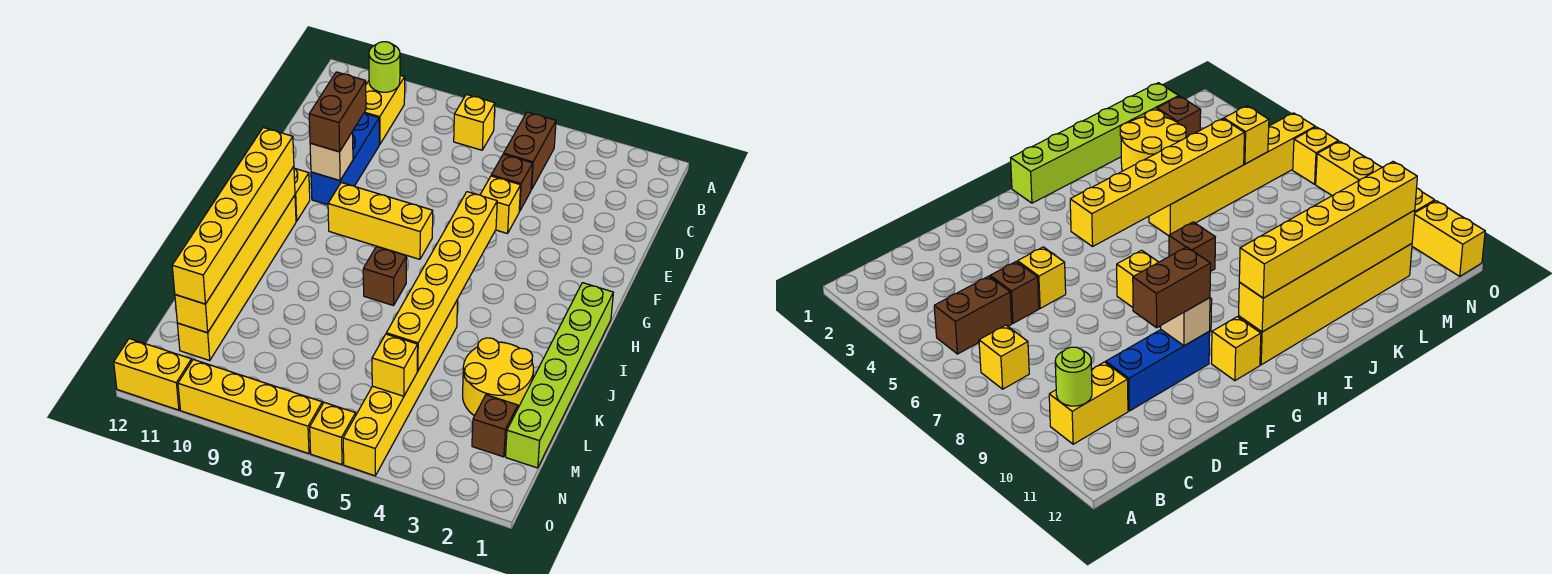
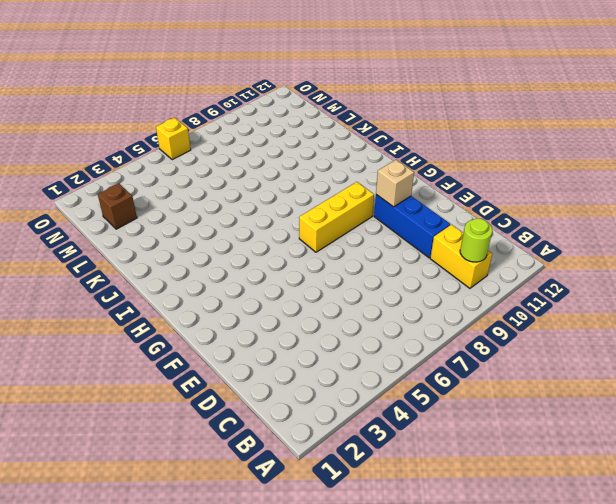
none -> brown 1x2 brick [504,112,556,190]
none -> yellow 1x1 brick [454,94,495,150]
none -> brown 1x1 brick [491,154,533,211]

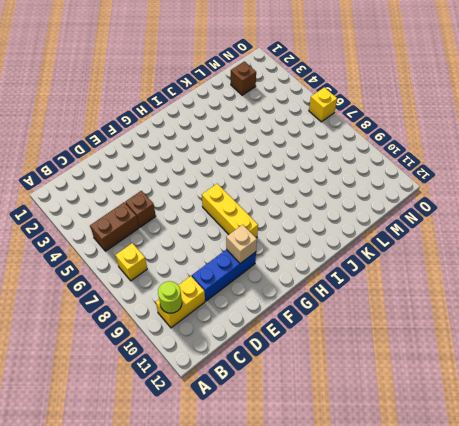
none -> yellow 1x1 brick [480,176,521,234]
none -> yellow 1x1 brick [294,168,310,221]
none -> lime 1x6 brick [506,283,613,468]

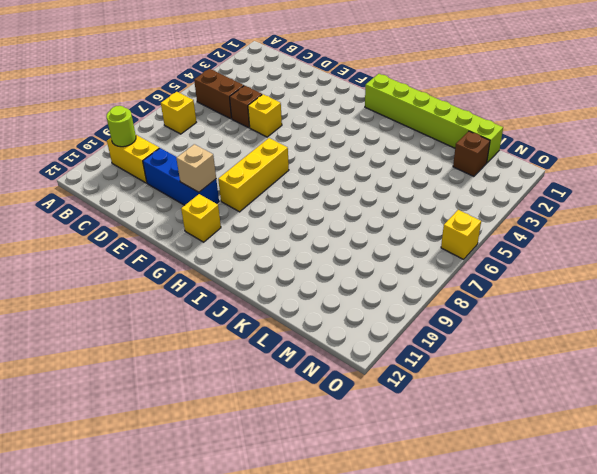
none -> yellow 1x6 brick [177,195,296,361]
none -> brown 1x1 brick [363,246,407,306]
none -> yellow 1x6 brick [343,300,458,476]

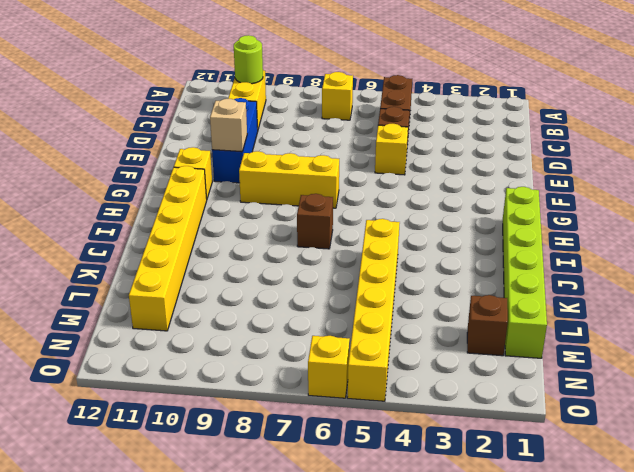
none -> yellow 2x2 round brick [463,338,533,416]
none -> yellow 1x4 brick [178,360,322,454]
none -> yellow 1x2 brick [114,339,192,410]

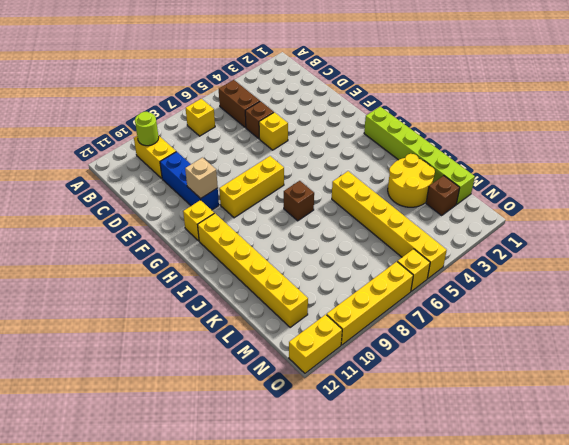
none -> yellow 1x6 brick [386,192,497,371]
none -> yellow 1x6 brick [175,166,295,333]
none -> yellow 1x1 brick [372,334,418,396]

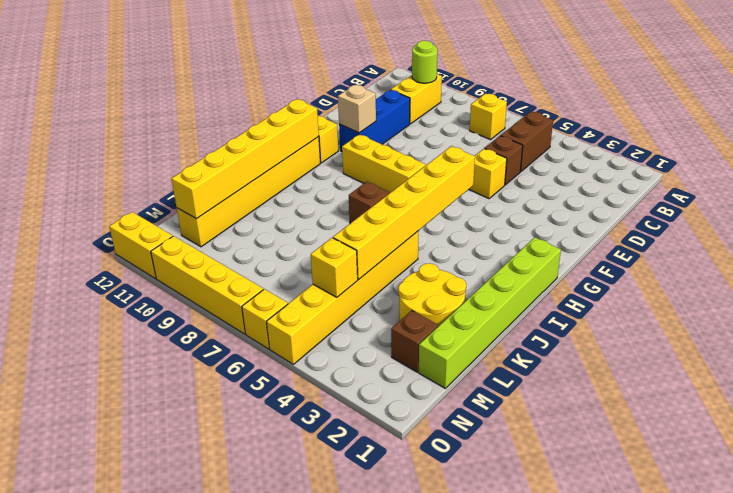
none -> brown 1x2 brick [309,72,366,152]
none -> yellow 1x6 brick [172,128,294,304]

